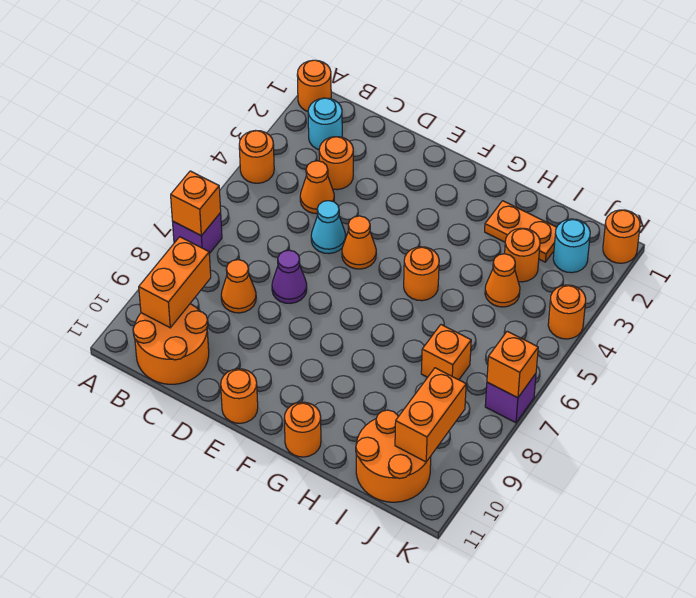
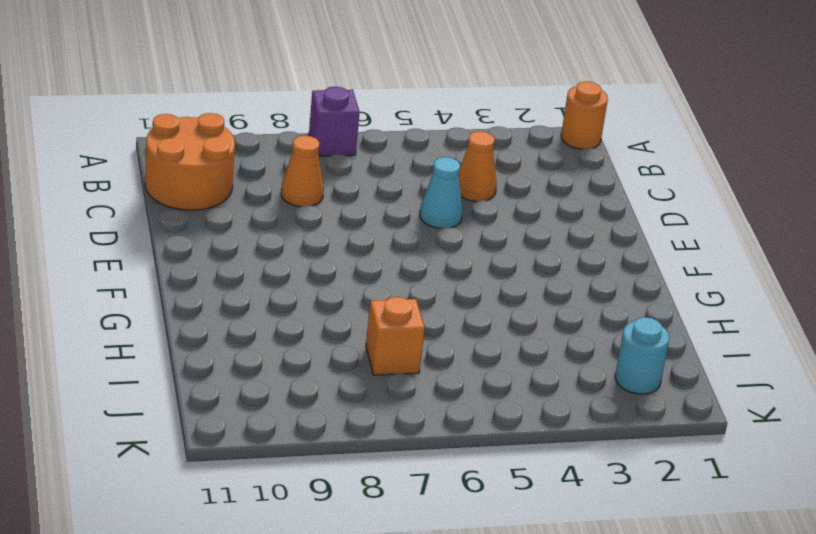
none -> orange 1x1 round brick [239,130,274,183]
none -> cyan 1x1 round brick [308,98,342,150]
none -> orange 1x1 round brick [319,137,353,190]

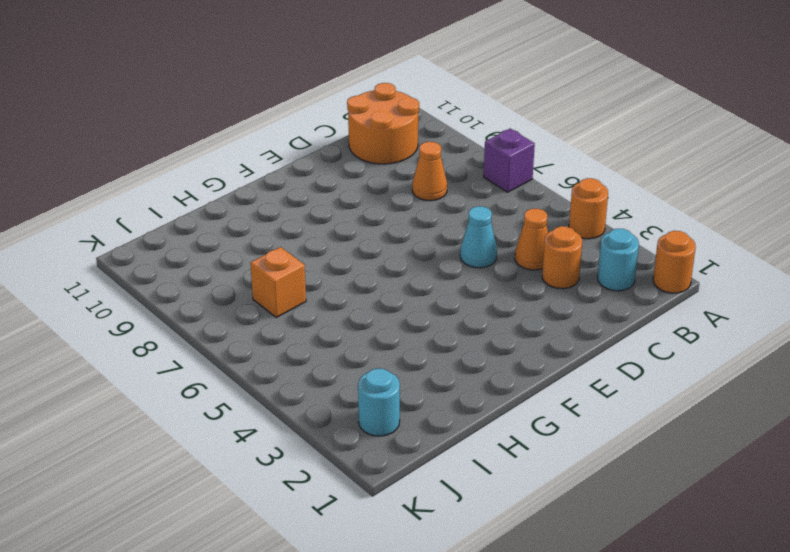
none -> purple 1x1 cone [272,250,307,304]
none -> orange 1x1 cone [342,216,376,269]
none -> orange 1x1 round brick [221,369,258,423]

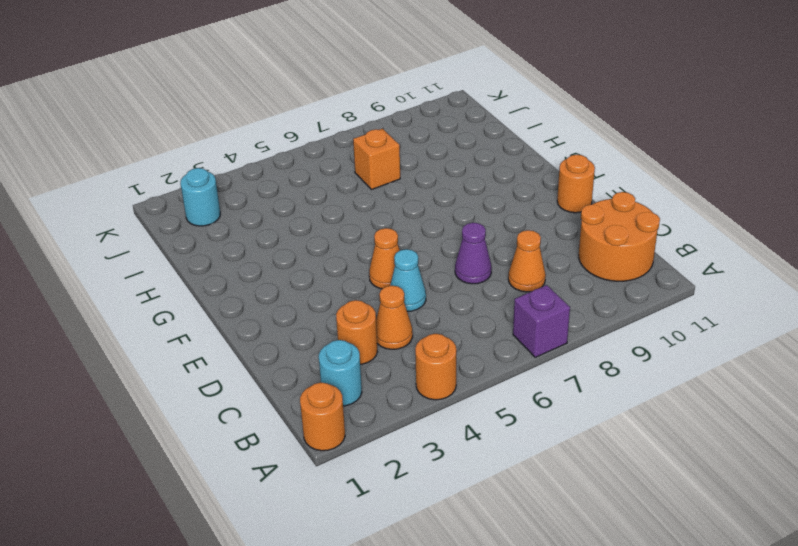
none -> orange 1x1 round brick [404,247,439,301]
none -> orange 1x1 round brick [284,402,321,457]
none -> orange 1x2 plate [485,201,557,262]

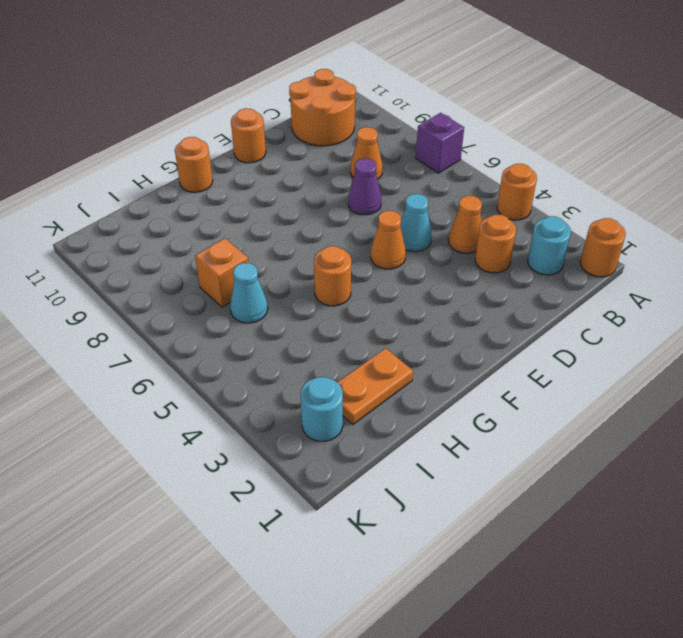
cyan 1x1 cone [230,263,268,323] -> none
none -> orange 1x1 round brick [505,228,540,282]
none -> orange 1x1 cone [485,254,520,307]
none -> orange 2x2 round brick [356,410,431,502]

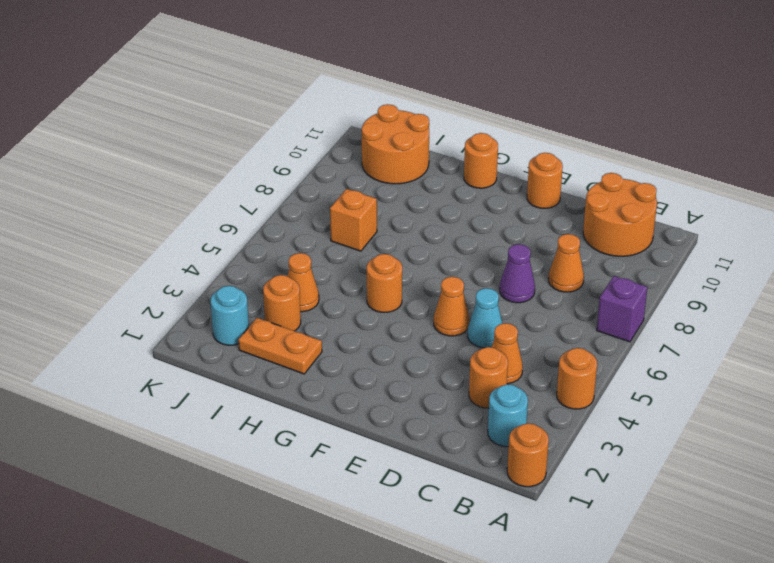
none -> orange 1x1 round brick [603,210,640,263]
none -> orange 1x1 round brick [548,285,586,339]
none -> purple 1x1 brick [485,374,536,423]

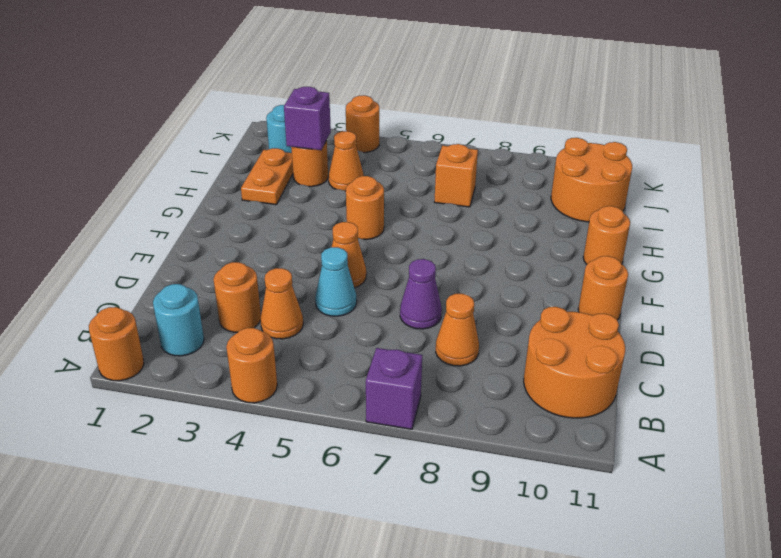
purple 1x1 brick [284,87,331,150] -> purple 1x1 brick moved to [485,374,536,423]
none -> orange 1x1 round brick [603,210,640,263]
none -> orange 1x1 brick [171,171,221,236]
none -> orange 1x2 brick [139,237,211,328]

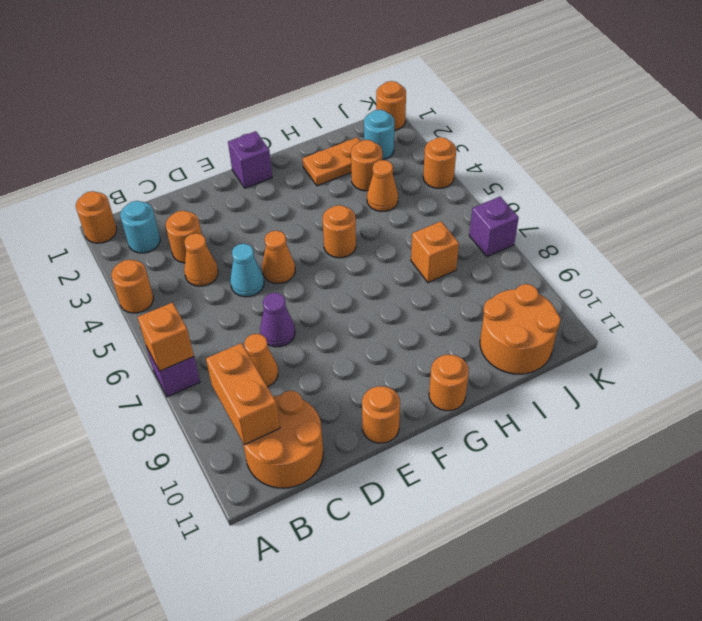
purple 1x1 brick [228,131,272,188] -> none
none -> orange 1x2 brick [395,368,466,462]
none -> orange 1x1 brick [487,331,538,398]

